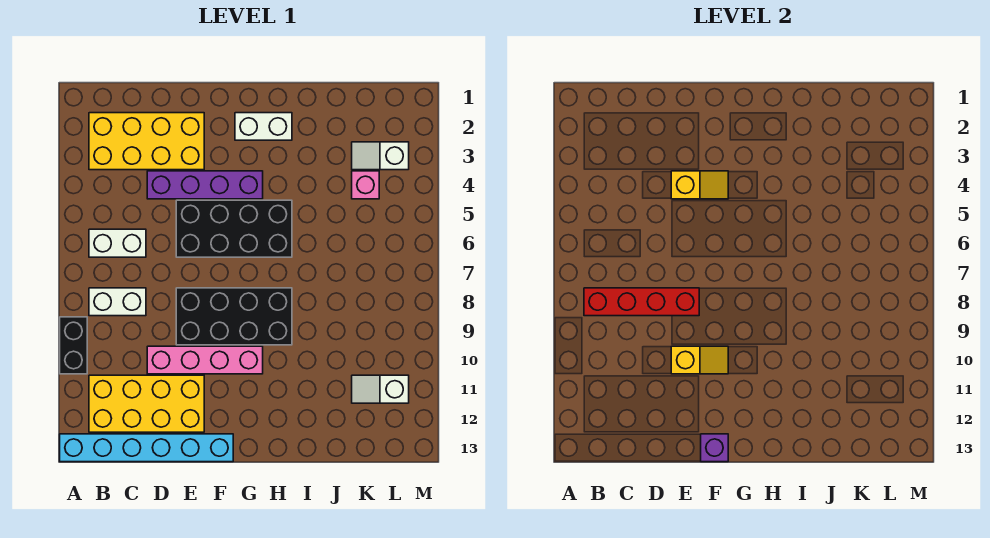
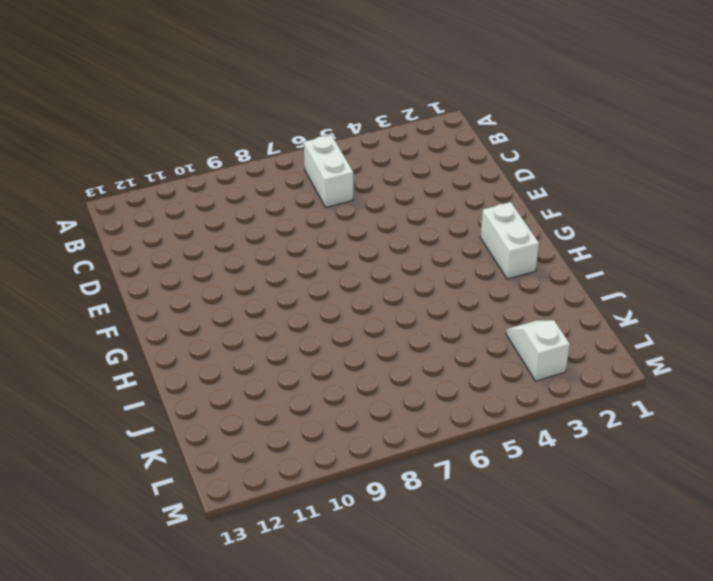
none -> black 1x2 brick [60,317,87,374]
none -> cyan 1x6 brick [60,434,233,462]
none -> yellow 2x4 brick [89,113,204,170]

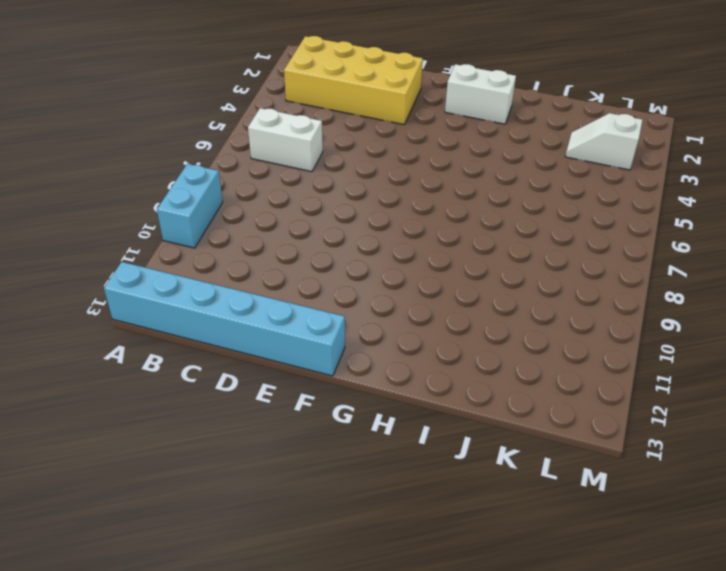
cyan 1x2 brick [157,164,223,248] -> black 1x2 brick [60,317,87,374]
none -> white 1x2 brick [89,288,146,316]
none -> yellow 2x4 brick [89,375,204,432]
none -> purple 1x4 brick [147,171,263,199]

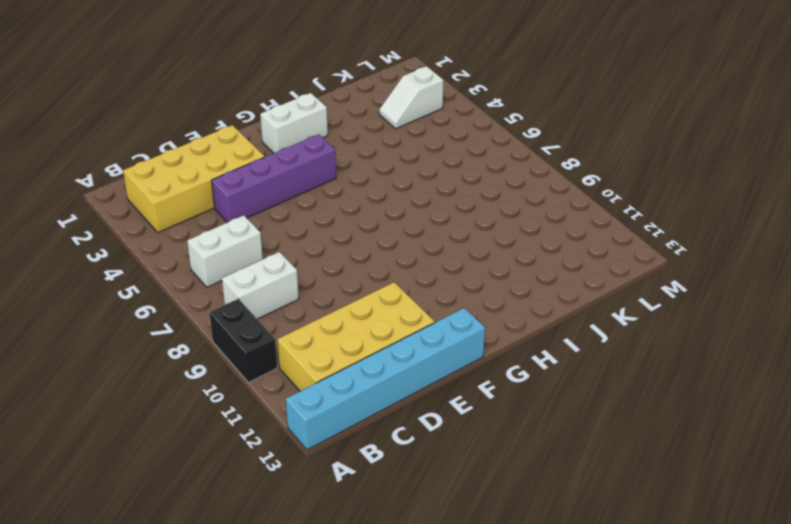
none -> pink 1x4 brick [147,346,263,374]
none -> black 2x4 brick [176,200,292,257]
none -> black 2x4 brick [176,288,292,345]

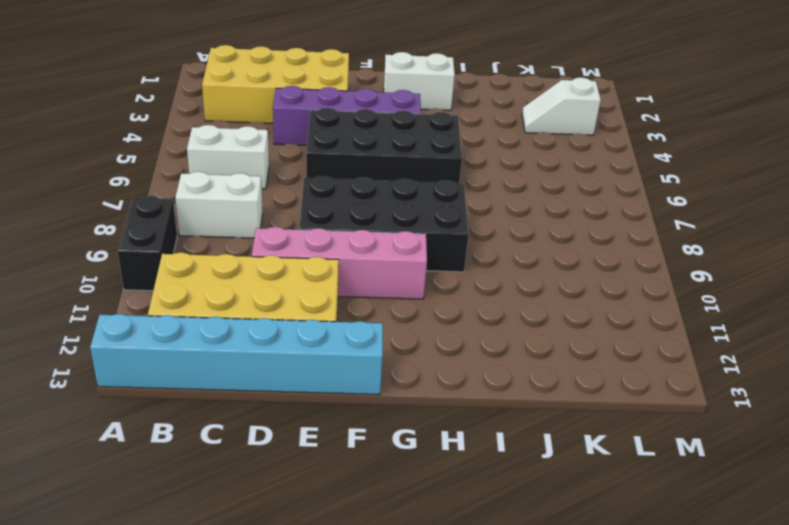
none -> pink 1x1 brick [352,171,379,199]
none -> white 1x2 slope [352,375,409,403]
none -> red 1x4 brick [584,288,699,316]

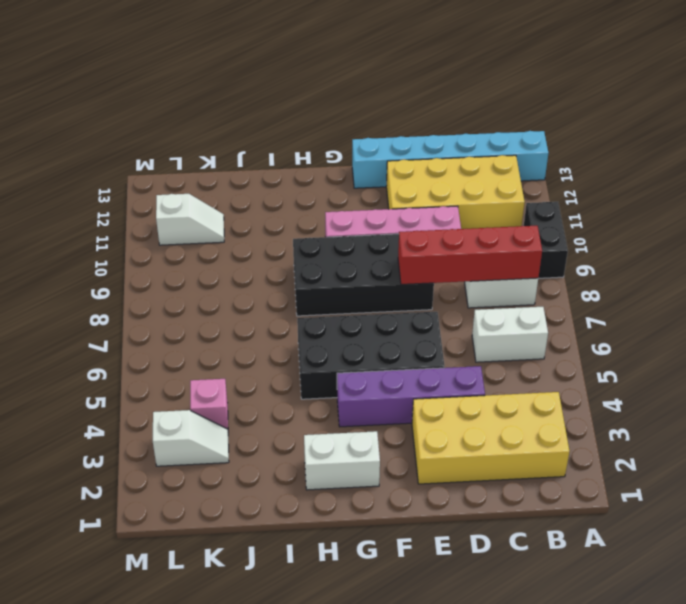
none -> yellow 1x2 slope [671,171,728,199]
none -> yellow 1x2 slope [671,346,728,374]
none -> purple 1x1 brick [701,434,728,462]

